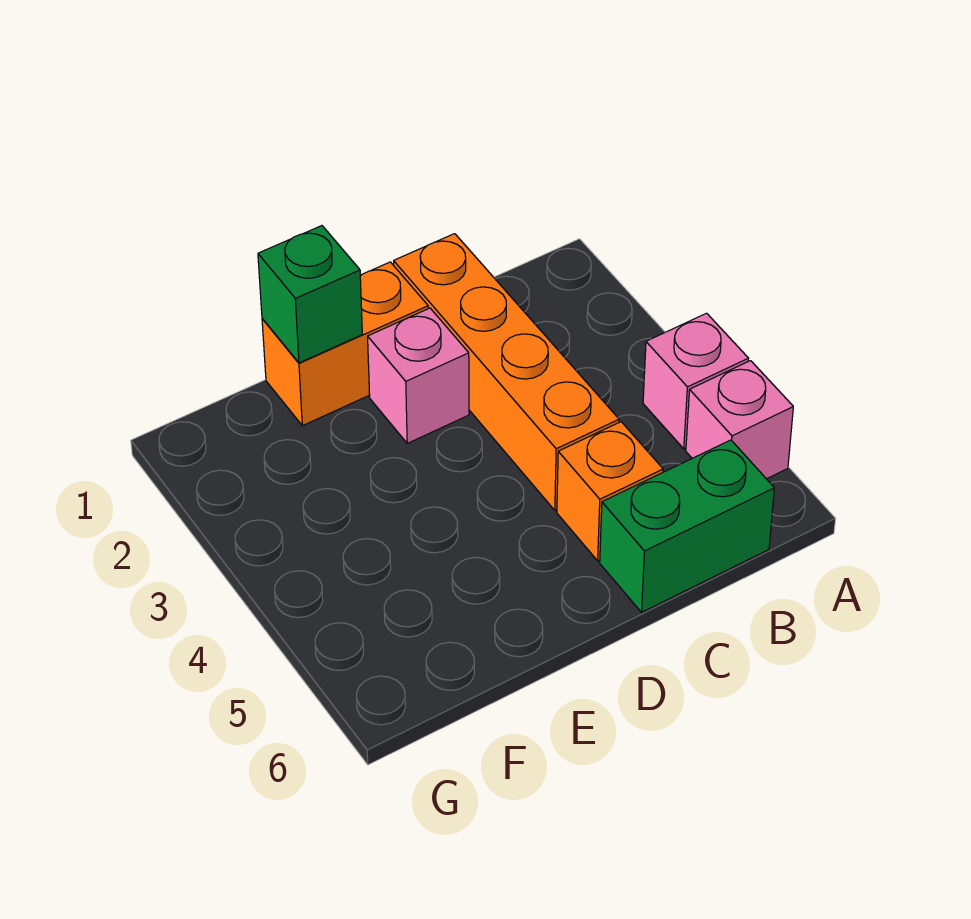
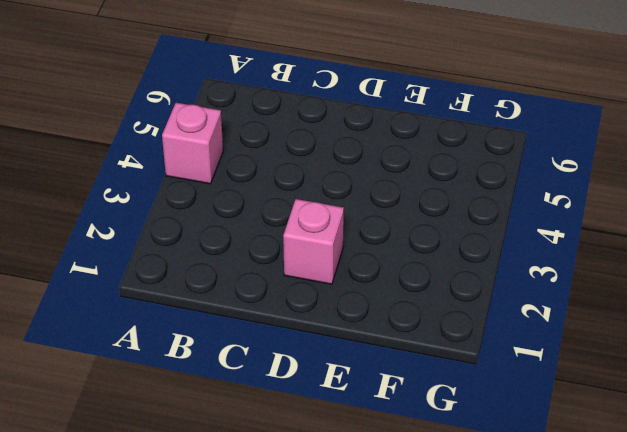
none -> pink 1x1 brick [686,361,793,479]
none -> green 1x2 brick [600,440,774,612]

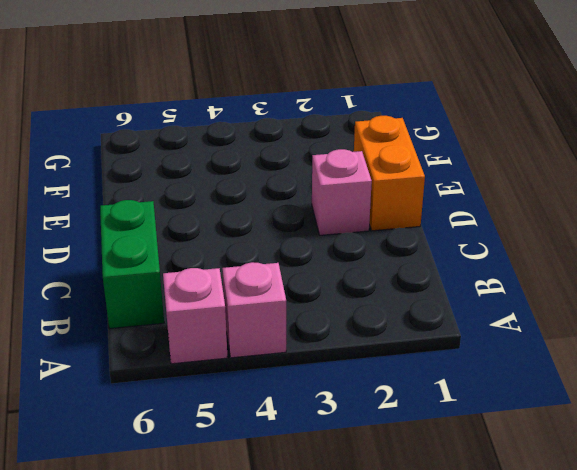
none -> orange 1x4 brick [394,234,619,510]
none -> orange 1x1 brick [557,422,663,561]

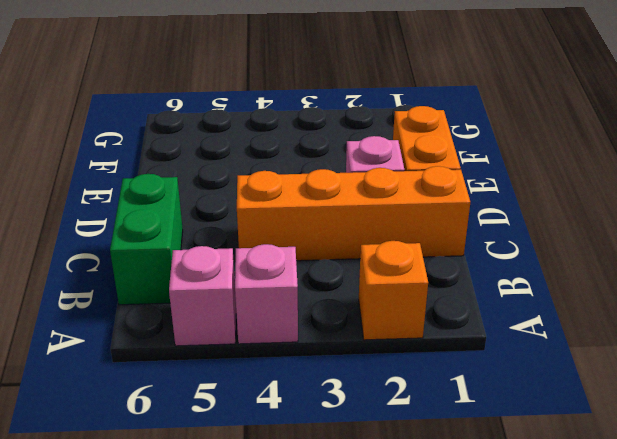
orange 1x1 brick [359,241,428,340] -> orange 1x1 brick moved to [557,422,663,561]
none -> green 1x1 brick [258,226,362,363]

